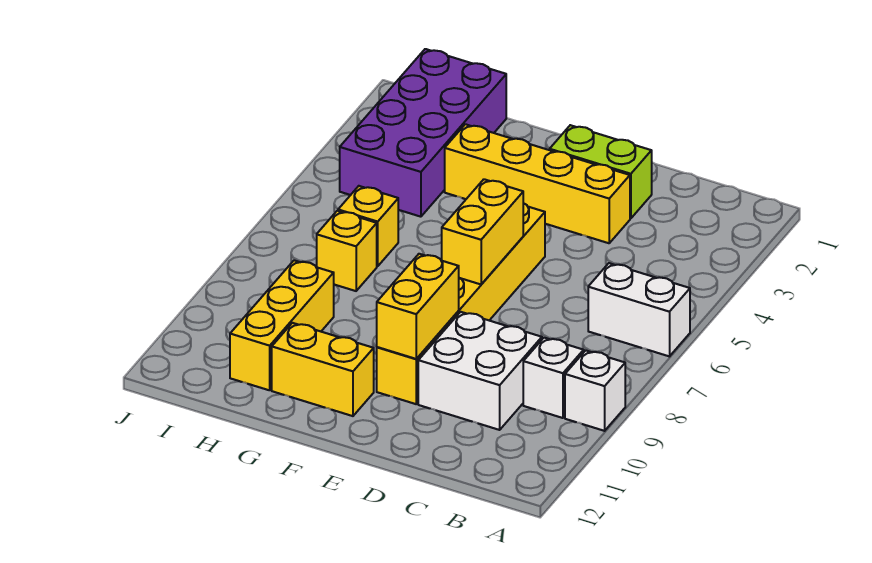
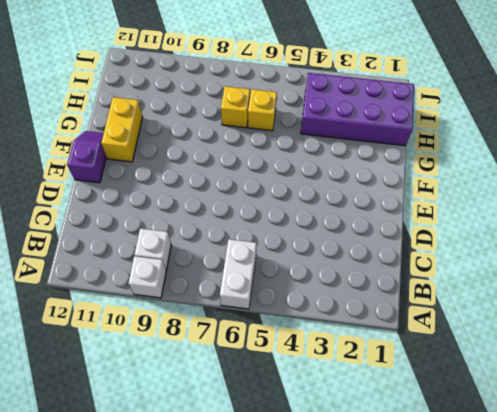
purple 1x2 slope [67,131,106,183] -> none
none -> white 2x2 brick [418,312,542,430]
none -> lime 1x2 brick [550,125,652,219]
none -> yellow 1x4 brick [445,124,630,243]

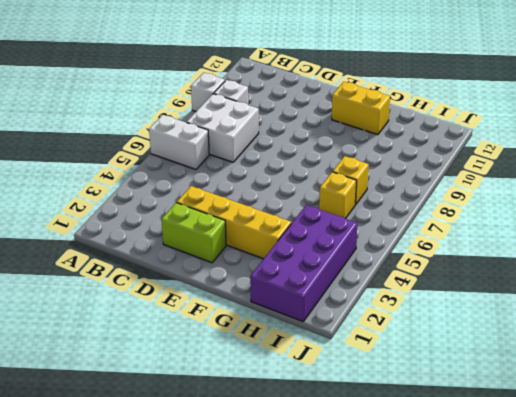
white 2x2 brick [187,94,259,162] -> white 2x2 brick moved to [418,312,542,430]
none -> yellow 1x6 brick [377,203,545,404]
none -> yellow 1x3 brick [230,260,334,390]
none -> yellow 1x2 brick [442,179,523,284]

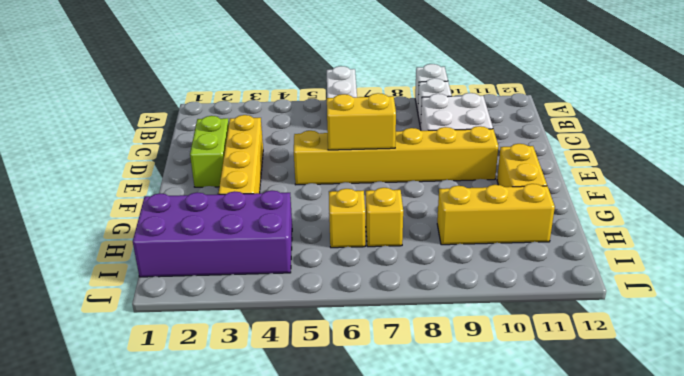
none -> yellow 1x2 brick [377,254,459,359]

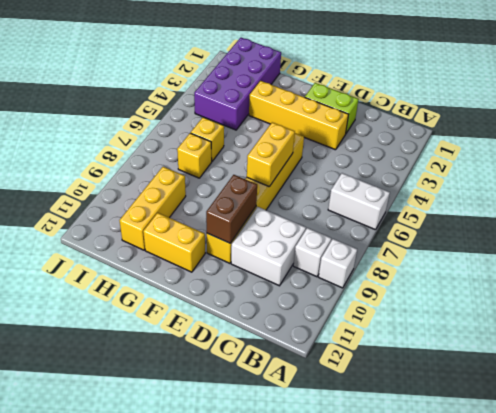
brown 1x2 brick [206,175,257,243] -> yellow 1x2 brick [377,254,459,359]

